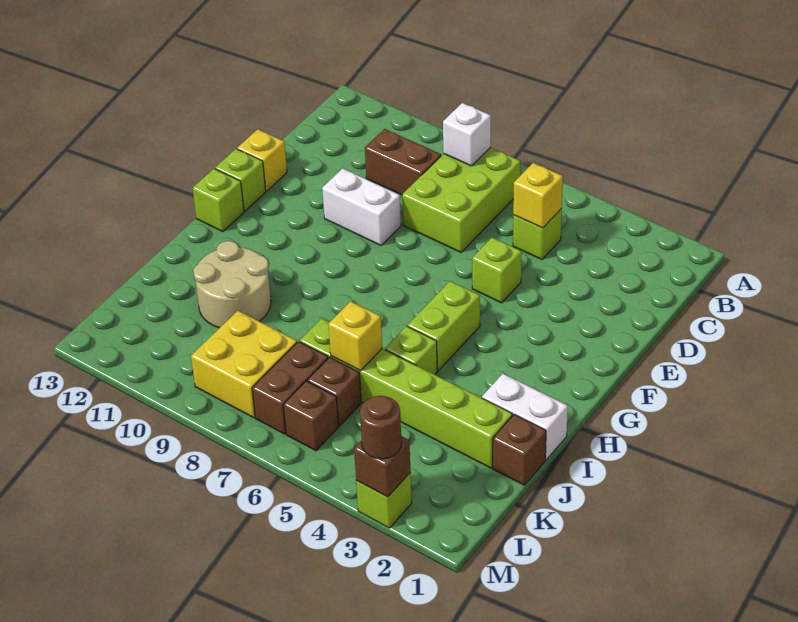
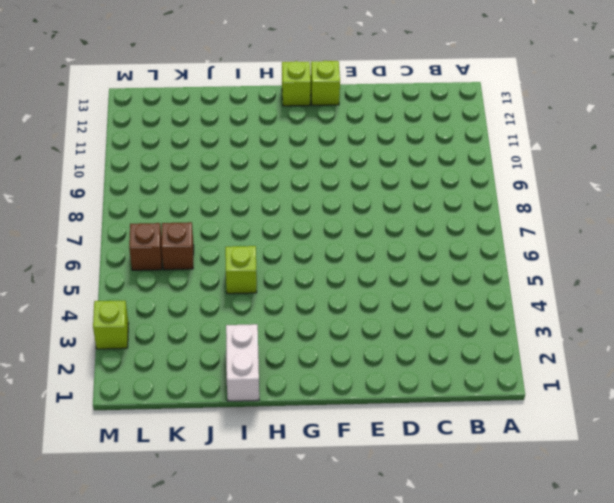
none -> lime 2x3 brick [402,147,520,252]
none -> lime 1x1 brick [513,209,562,260]
none -> brown 1x2 brick [365,129,441,195]

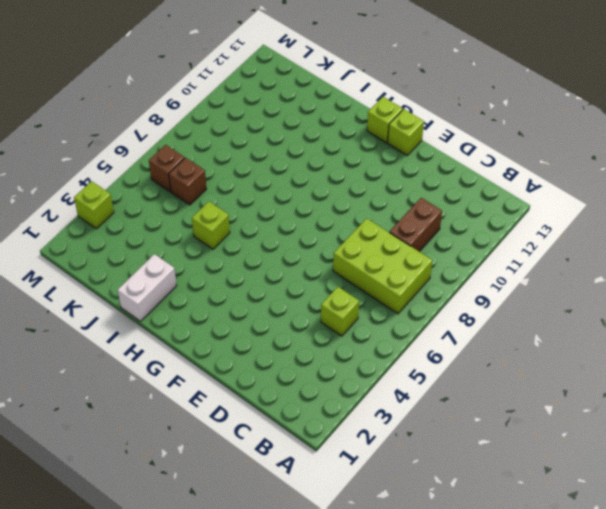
none -> lime 1x1 brick [472,237,522,303]
none -> white 1x2 brick [322,168,401,245]
none -> yellow 1x1 brick [237,129,287,191]

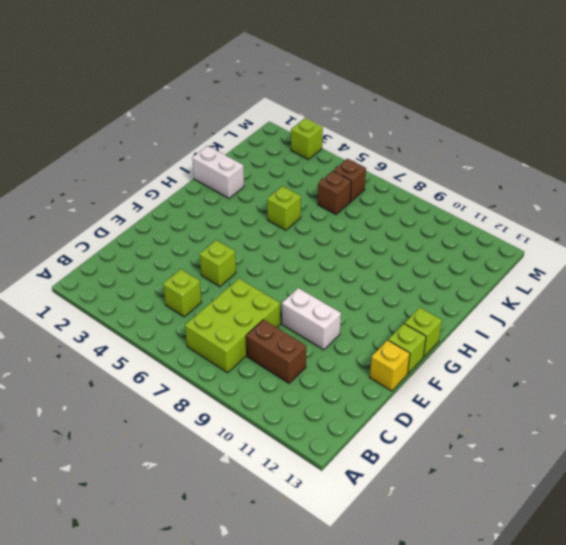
none -> lime 1x2 brick [407,281,480,371]
none -> tan 2x2 round brick [193,241,271,328]
none -> brown 1x1 brick [493,414,546,485]

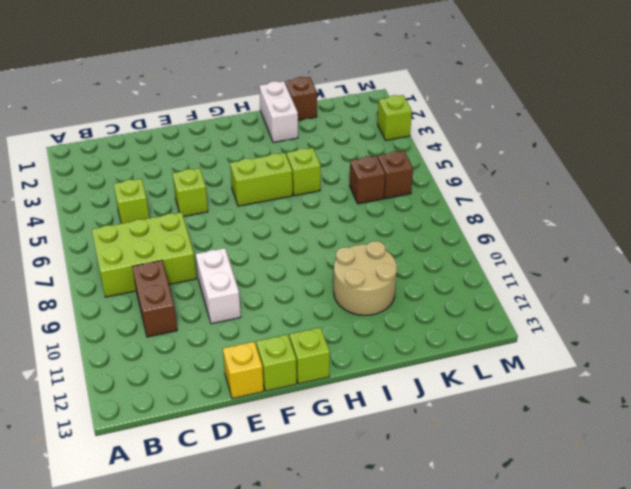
none -> lime 1x6 brick [300,318,512,468]
none -> brown 1x2 brick [252,341,328,434]
none -> yellow 2x2 brick [191,311,297,418]

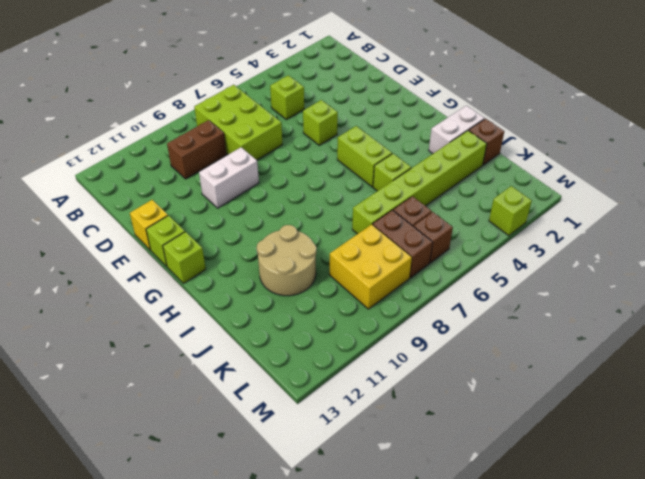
none -> white 1x1 brick [443,103,491,166]
none -> yellow 1x1 brick [513,163,563,228]
none -> yellow 1x1 brick [328,301,382,371]

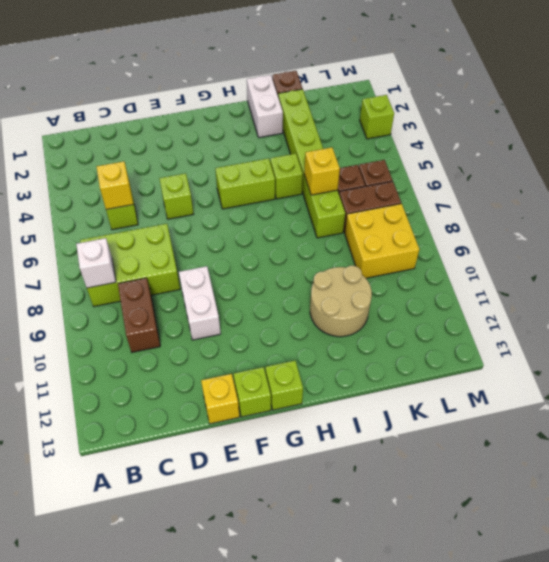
none -> brown 1x1 brick [354,436,411,497]
none -> brown 1x1 round brick [360,396,402,459]

